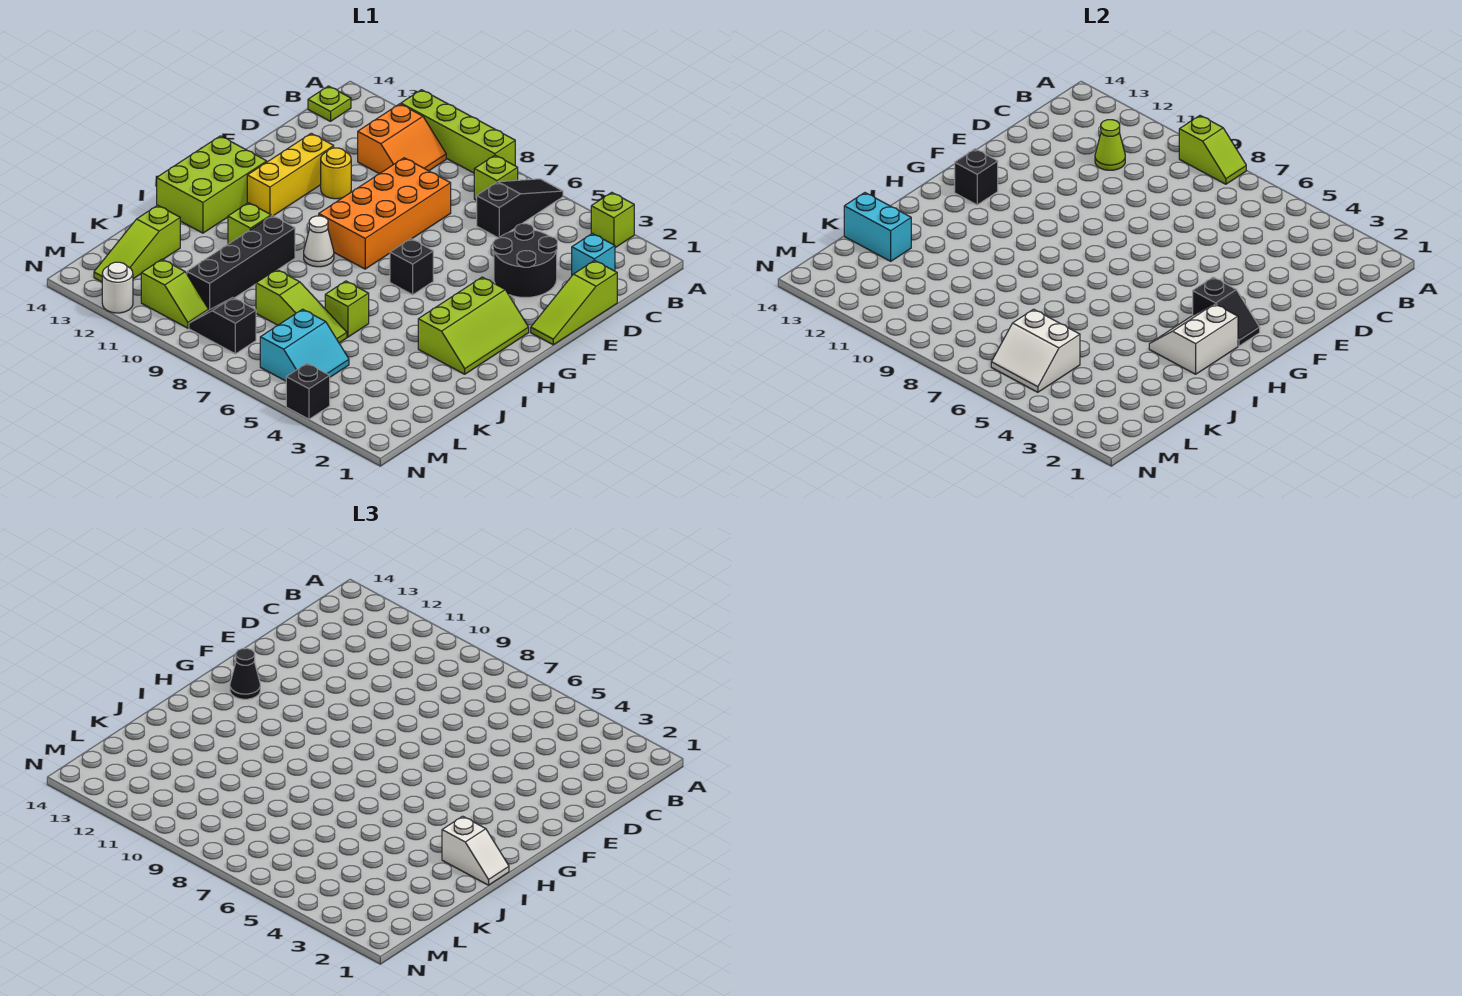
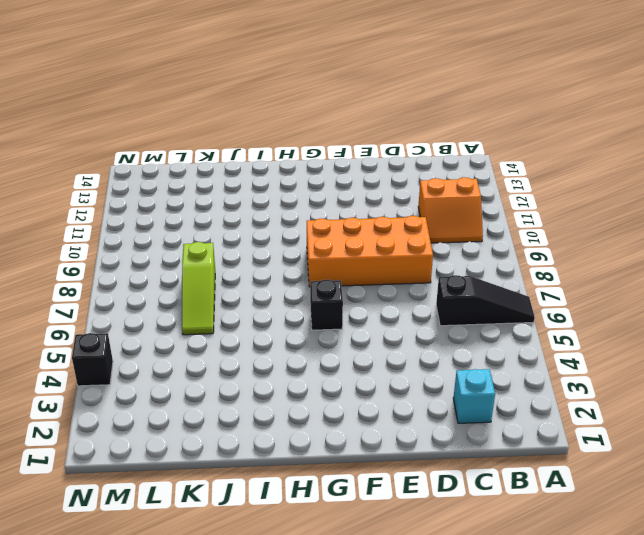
none -> lime 1x1 brick [591,192,634,248]
none -> lime 1x4 brick [401,90,515,173]
none -> lime 1x1 brick [474,155,518,200]
none -> lime 1x1 plate [308,86,351,121]

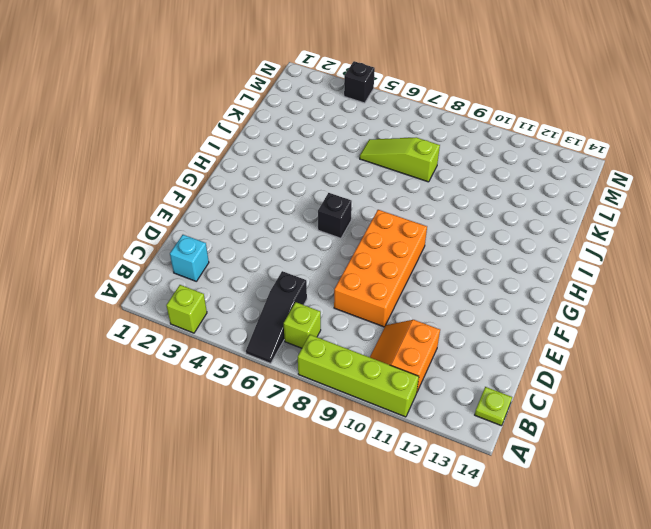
none -> lime 1x3 slope [531,260,617,345]
none -> black 2x2 round brick [493,224,557,297]
none -> yellow 1x1 round brick [321,148,351,199]
none -> yellow 1x3 brick [247,133,334,216]

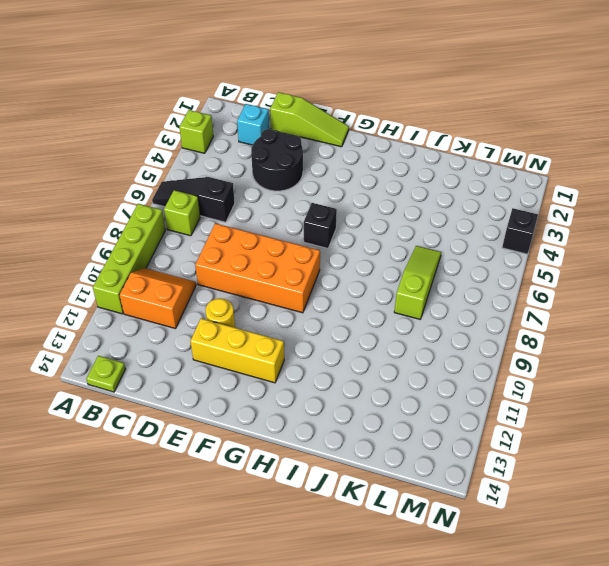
none -> lime 2x3 slope [418,277,529,374]
none -> lime 2x3 brick [157,136,267,233]
none -> white 1x1 cone [304,216,334,267]
none -> black 1x4 brick [187,216,295,310]

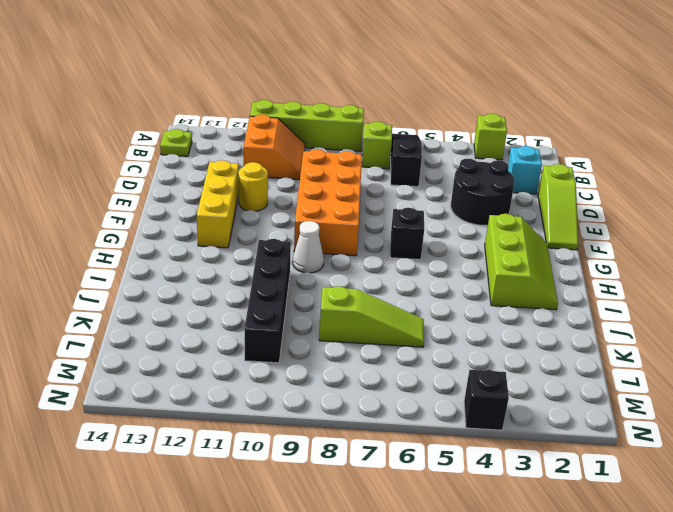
none -> lime 2x3 brick [157,136,267,233]
none -> lime 1x1 brick [228,203,271,244]
none -> lime 1x1 brick [325,281,369,337]
none -> lime 1x3 slope [94,205,180,282]

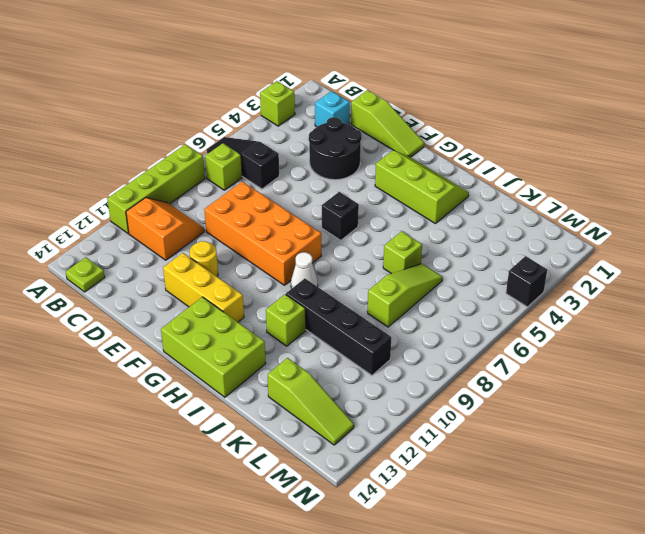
none -> cyan 2x2 slope [260,309,349,381]
none -> black 1x2 slope [189,298,256,354]
none -> lime 1x2 slope [141,259,208,328]
none -> white 1x1 round brick [102,262,133,313]

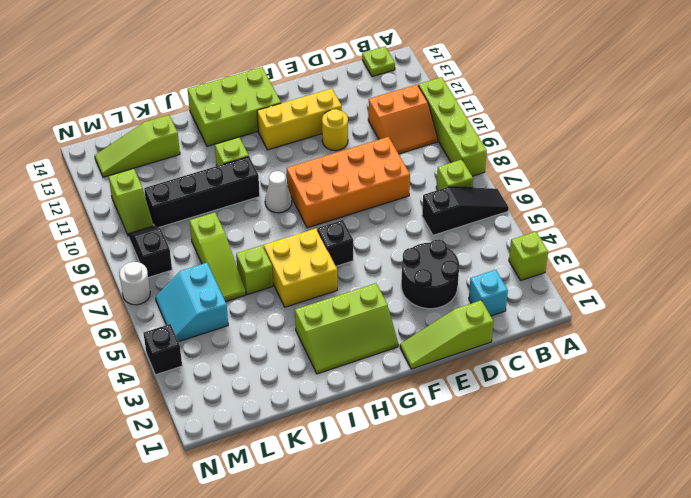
yellow 2x2 brick [264,228,337,307] -> none
cyan 2x2 slope [155,263,228,342] -> cyan 2x2 slope turned to [260,309,349,381]
white 1x1 round brick [119,262,150,305] -> white 1x1 round brick moved to [102,262,133,313]
none -> lime 1x2 slope [1179,116,1246,184]
none -> lime 1x1 cone [1095,120,1125,170]
none -> black 1x2 slope [1193,277,1260,346]
none -> black 1x1 brick [955,149,998,205]

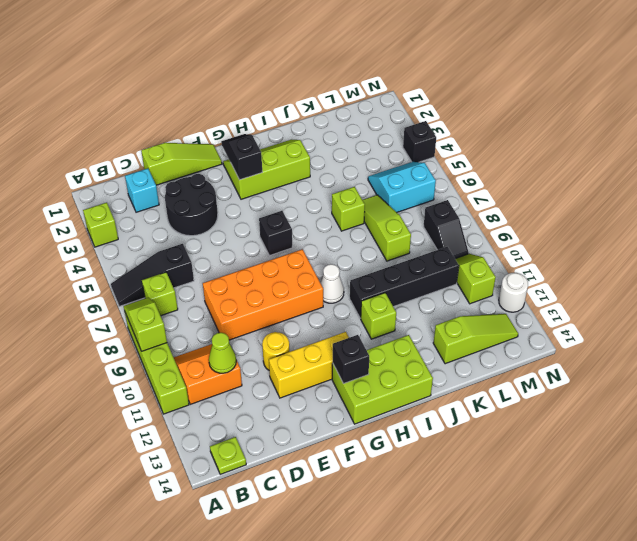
none -> white 2x2 slope [1149,304,1238,374]
none -> cyan 1x2 brick [844,193,911,261]
none -> white 2x2 slope [991,309,1080,392]
none -> black 1x1 cone [230,648,260,699]

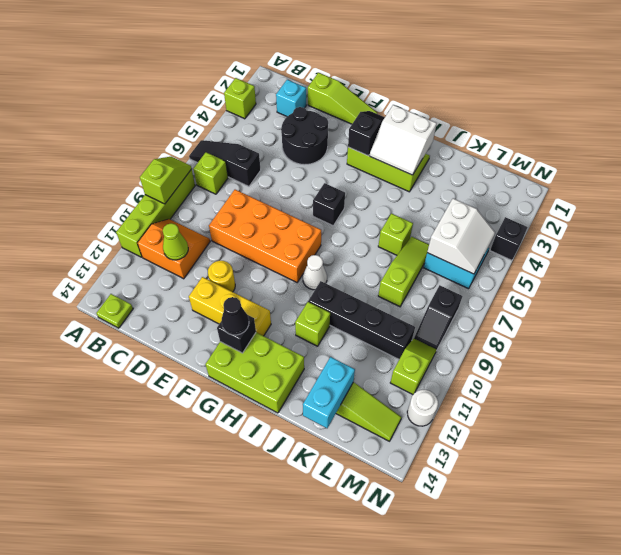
none -> white 1x2 slope [442,816,509,885]

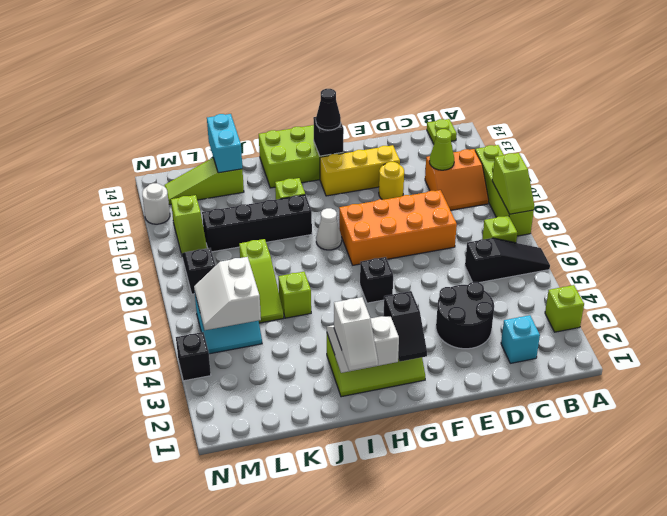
none -> lime 1x3 slope [531,260,617,345]

